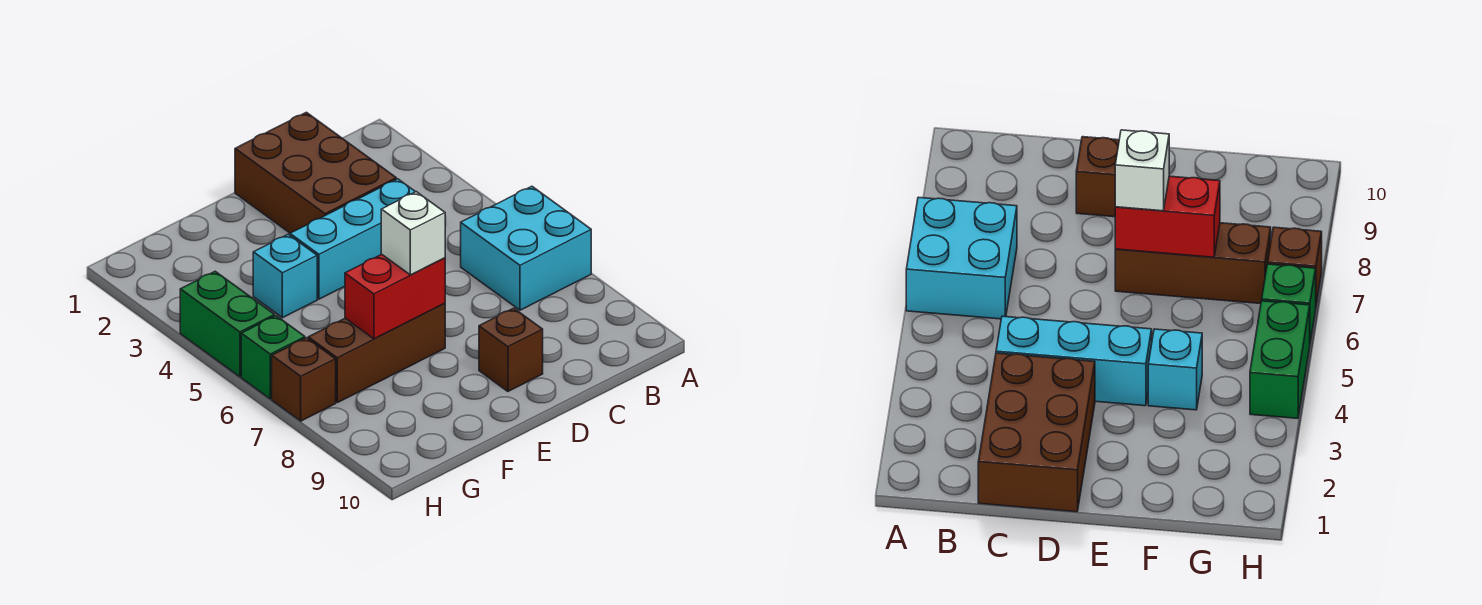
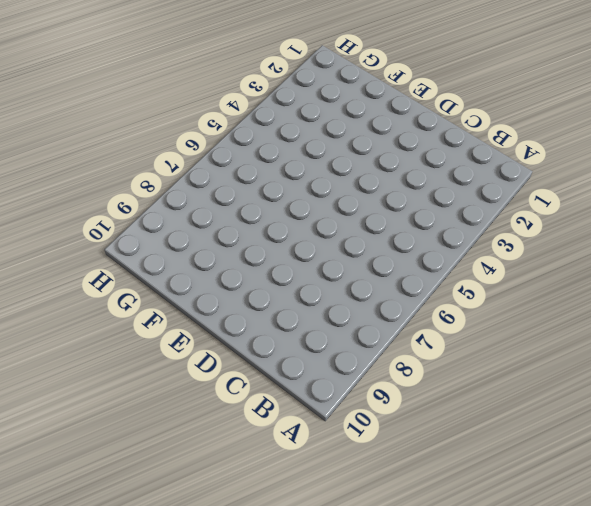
none -> cyan 2x2 brick [461,186,591,310]
none -> brown 2x3 brick [235,112,396,233]

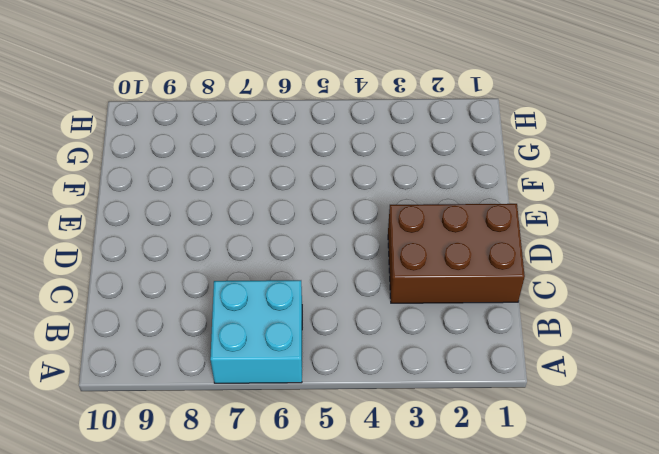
none -> cyan 1x3 brick [290,179,415,299]
none -> brown 1x1 brick [479,308,543,391]

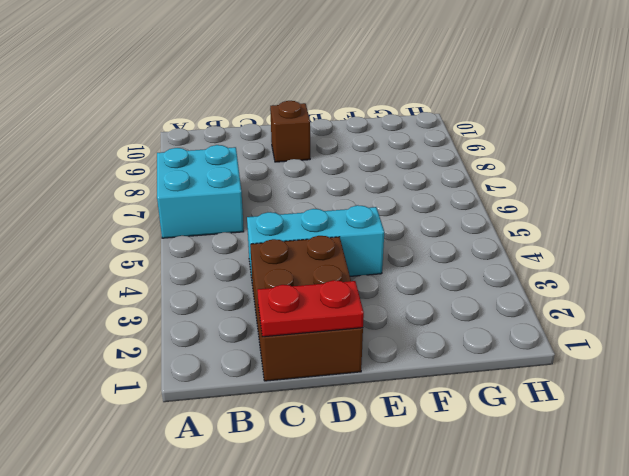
red 1x2 plate [257,280,364,337] -> none
none -> brown 1x3 brick [308,303,445,403]
none -> cyan 1x1 brick [253,234,317,318]

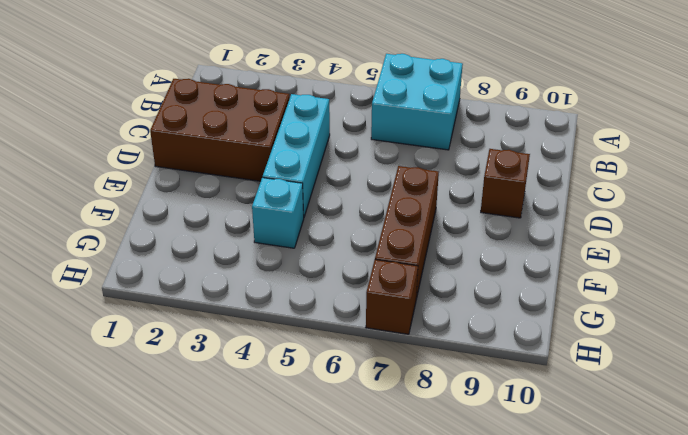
none -> green 1x2 brick [180,271,275,377]
none -> green 1x1 brick [241,316,305,399]

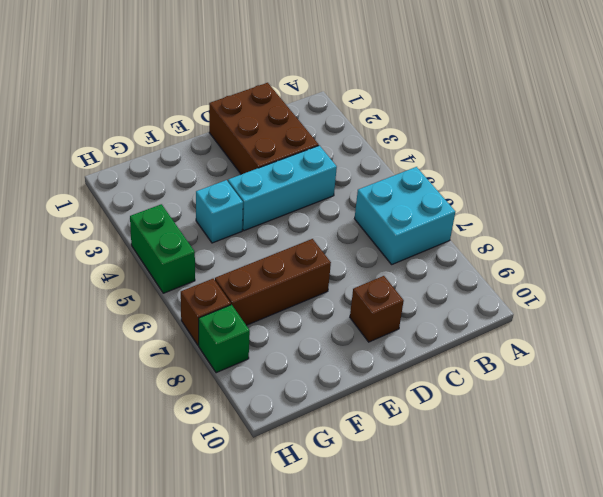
green 1x1 brick [199,305,250,373] -> green 1x1 brick moved to [241,316,305,399]
none -> red 1x2 brick [345,254,445,339]
none -> white 1x1 brick [381,192,445,275]

